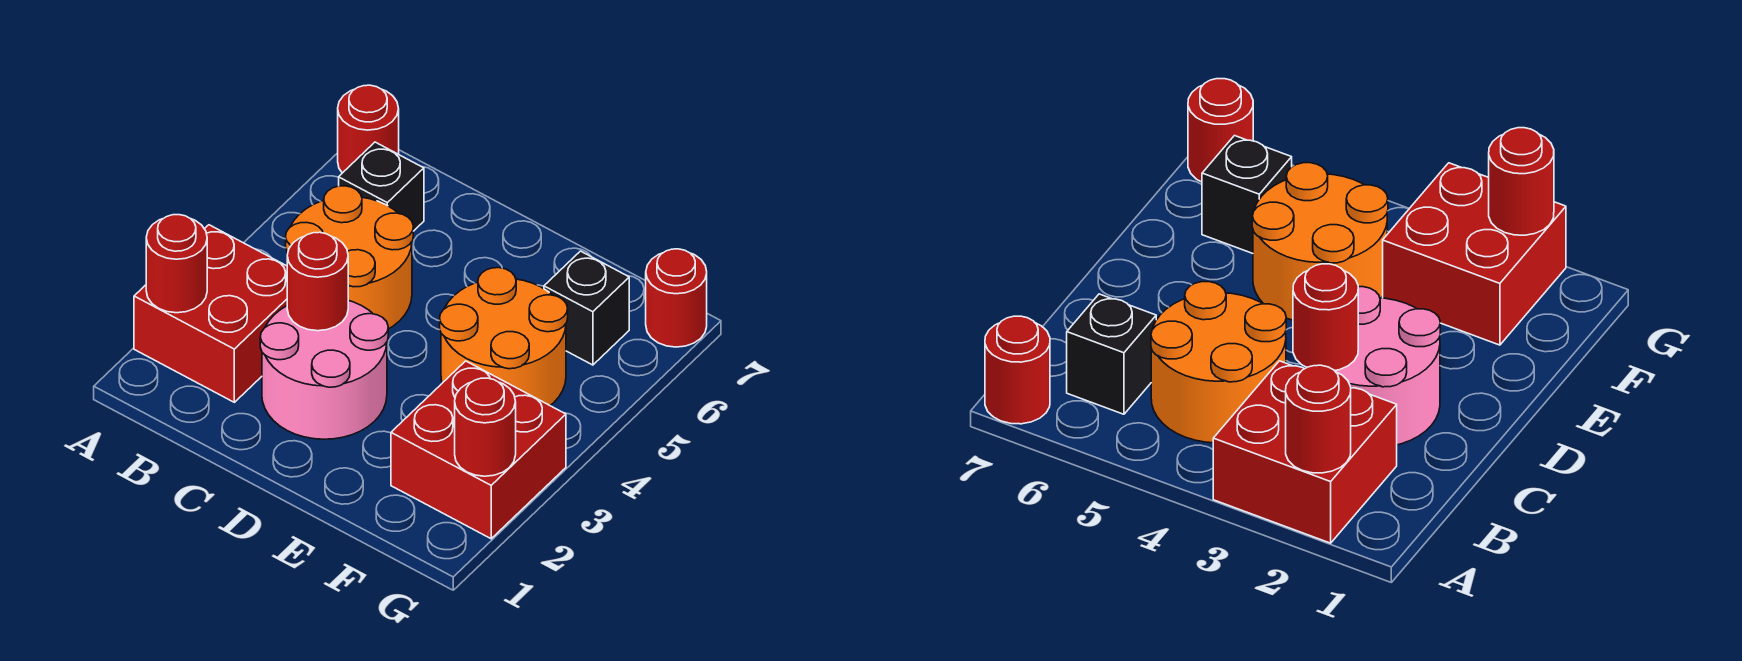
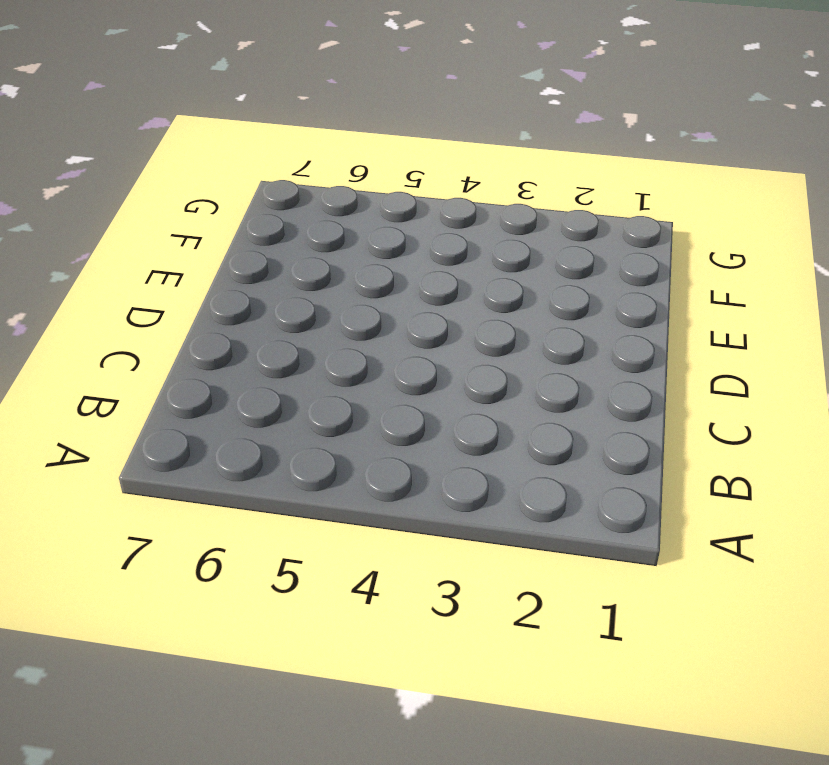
none -> red 2x2 brick [134,225,287,402]
none -> red 1x1 round brick [338,85,399,173]
none -> orange 2x2 round brick [286,186,413,329]

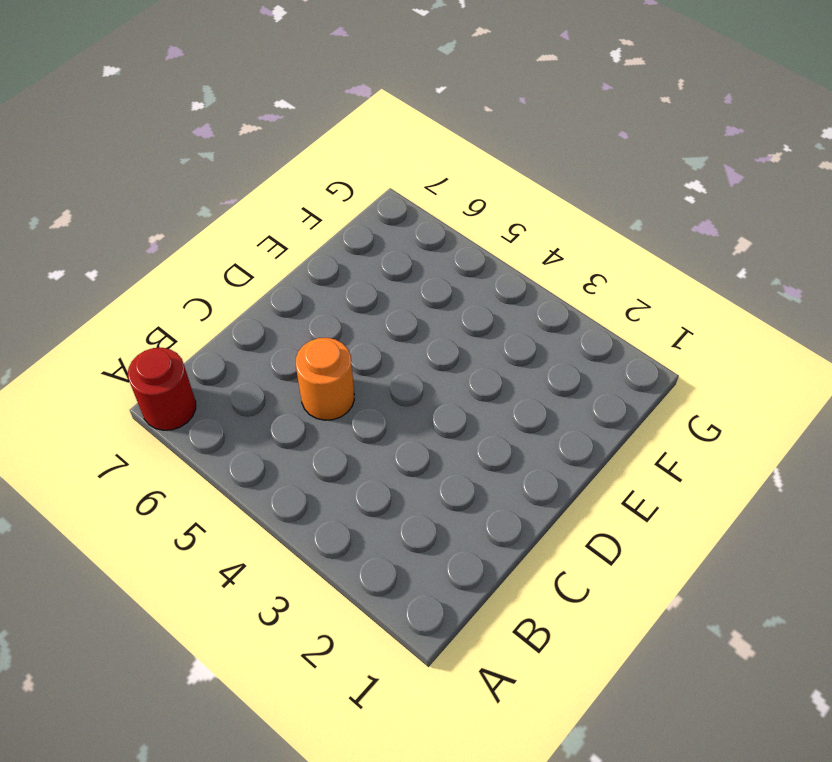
orange 1x1 round brick [296,338,354,420] -> orange 2x2 round brick [286,186,413,329]
none -> red 2x2 brick [134,225,287,402]
none -> black 1x1 brick [339,142,424,231]
none -> pink 2x2 round brick [260,300,388,439]

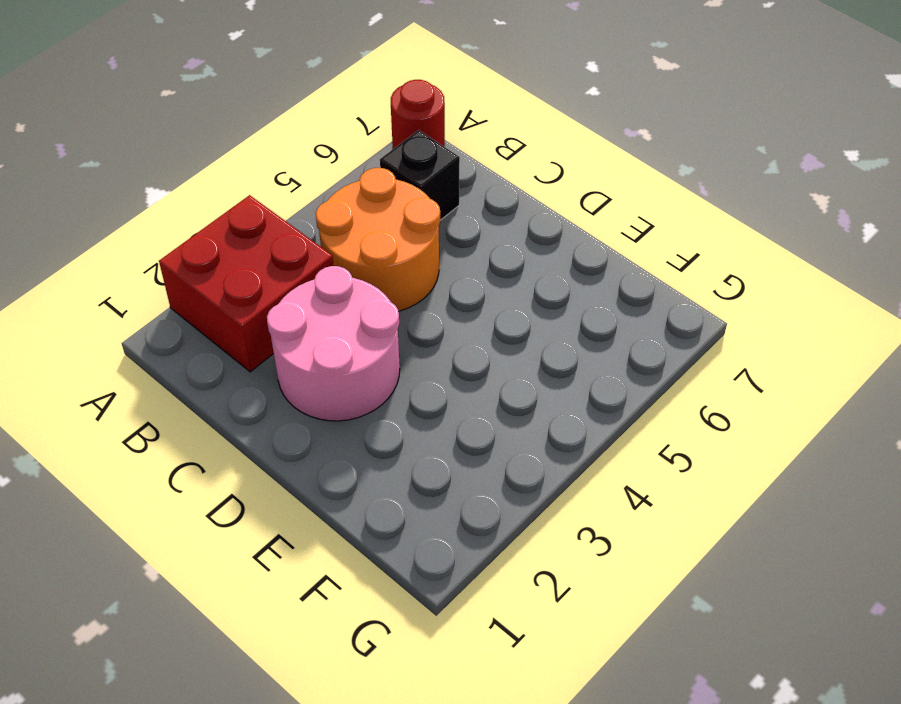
none -> orange 2x2 round brick [440,268,568,405]
none -> red 2x2 brick [391,361,566,539]
none -> black 1x1 brick [544,251,629,365]

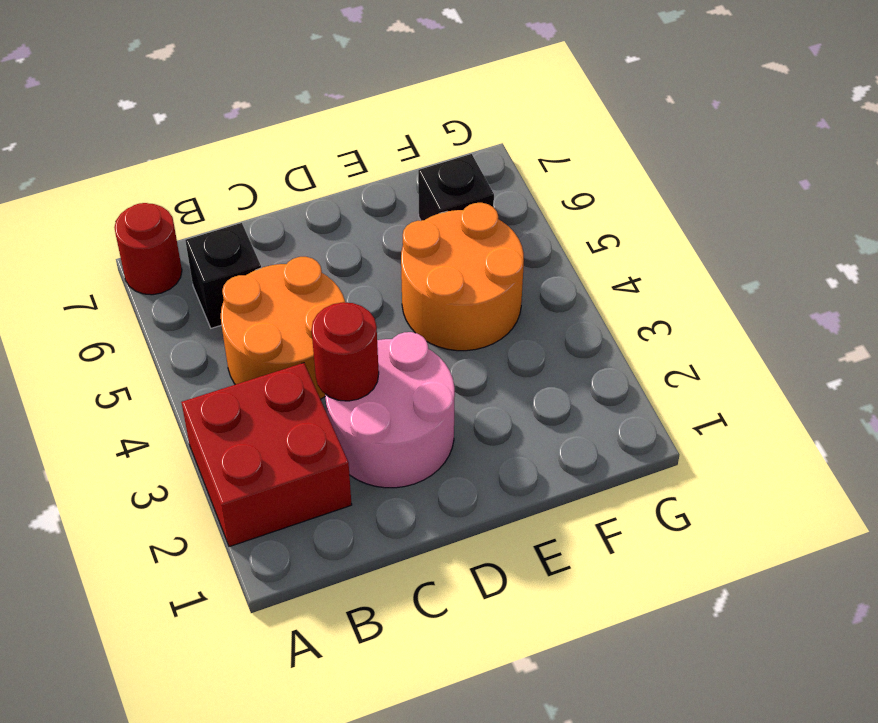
none -> red 2x2 brick [391,361,566,539]
none -> red 1x1 round brick [646,249,707,347]
none -> red 1x1 round brick [146,215,207,313]

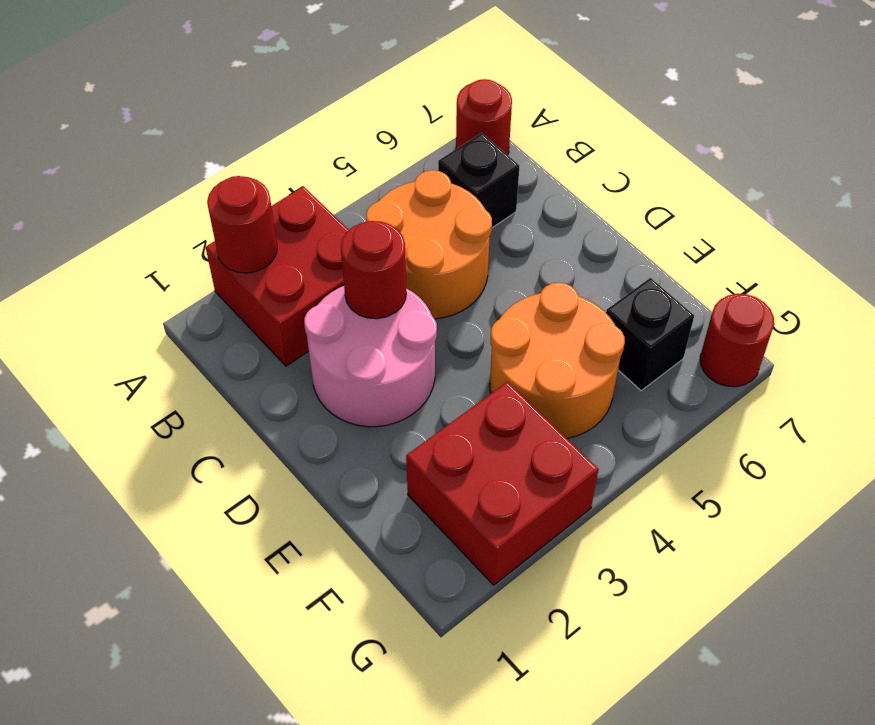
none -> red 1x1 round brick [455,378,516,476]

